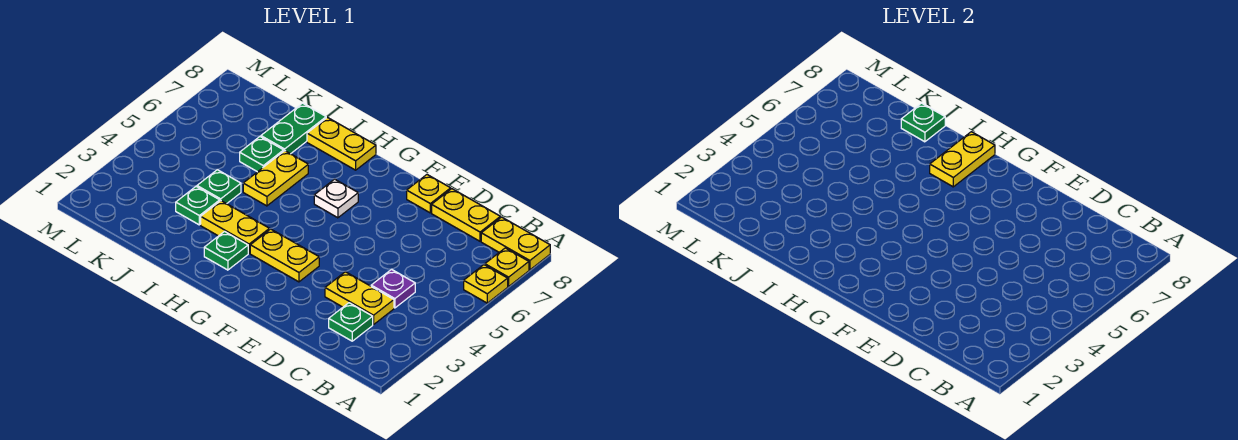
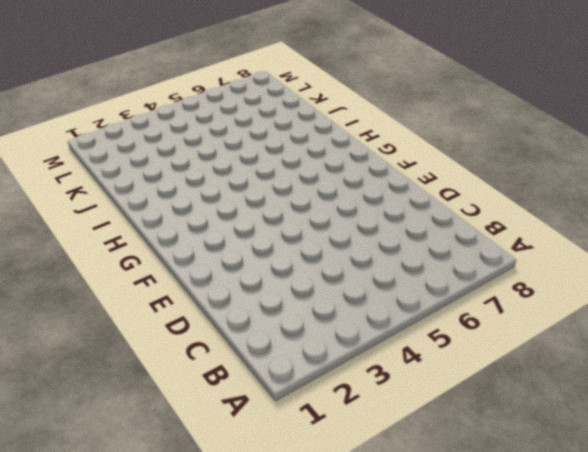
none -> yellow 1x1 plate [464,265,508,303]
none -> yellow 1x1 plate [485,248,529,286]
none -> yellow 1x2 plate [481,217,550,270]

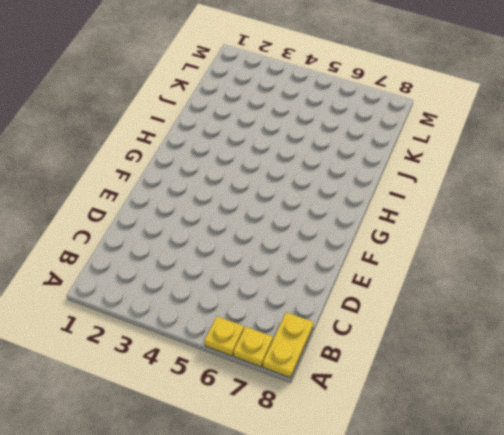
none -> green 1x1 plate [329,303,373,341]
none -> yellow 1x2 plate [325,272,394,325]
none -> purple 1x1 plate [371,269,415,308]

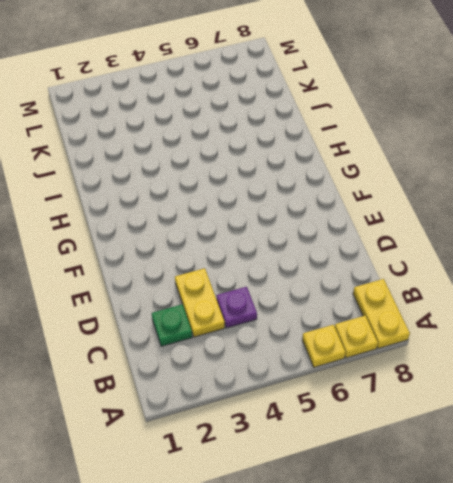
none -> yellow 1x2 plate [432,189,500,241]
none -> yellow 1x1 plate [407,175,451,213]
none -> yellow 1x2 plate [250,229,319,282]

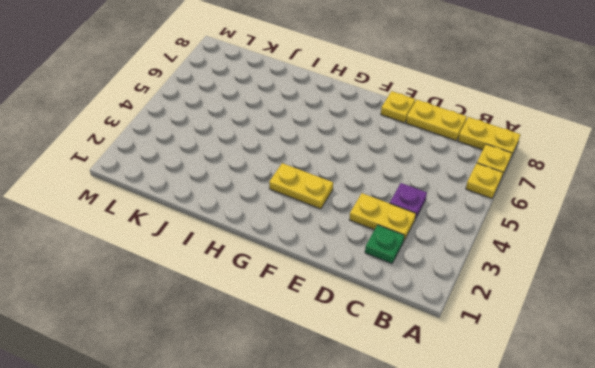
none -> white 1x1 plate [314,179,358,218]
none -> green 1x1 plate [204,232,248,270]
none -> yellow 1x2 plate [201,201,269,253]

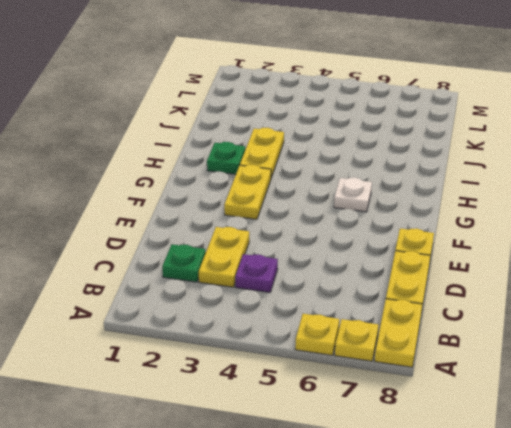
none -> yellow 1x2 plate [307,118,376,170]
none -> yellow 1x2 plate [243,151,308,206]
none -> green 1x1 plate [176,187,220,225]

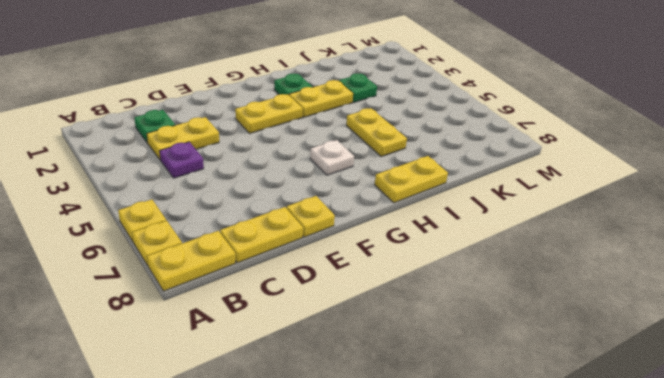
none -> green 1x1 plate [197,170,241,204]
none -> green 1x1 plate [240,137,284,172]
none -> green 1x2 plate [261,103,326,154]

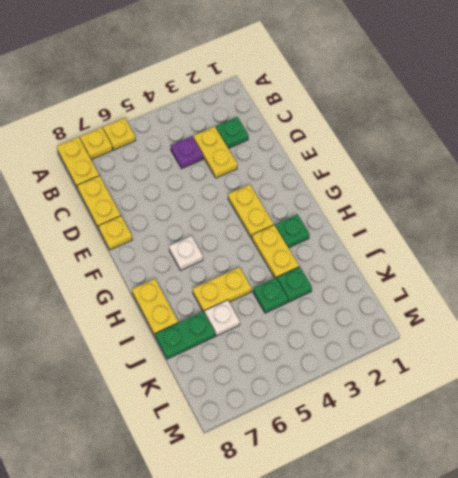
white 1x1 plate [205,300,240,336] -> green 1x1 plate [240,137,284,172]
none -> yellow 1x2 plate [930,132,995,187]
none -> green 1x1 plate [901,103,945,142]

